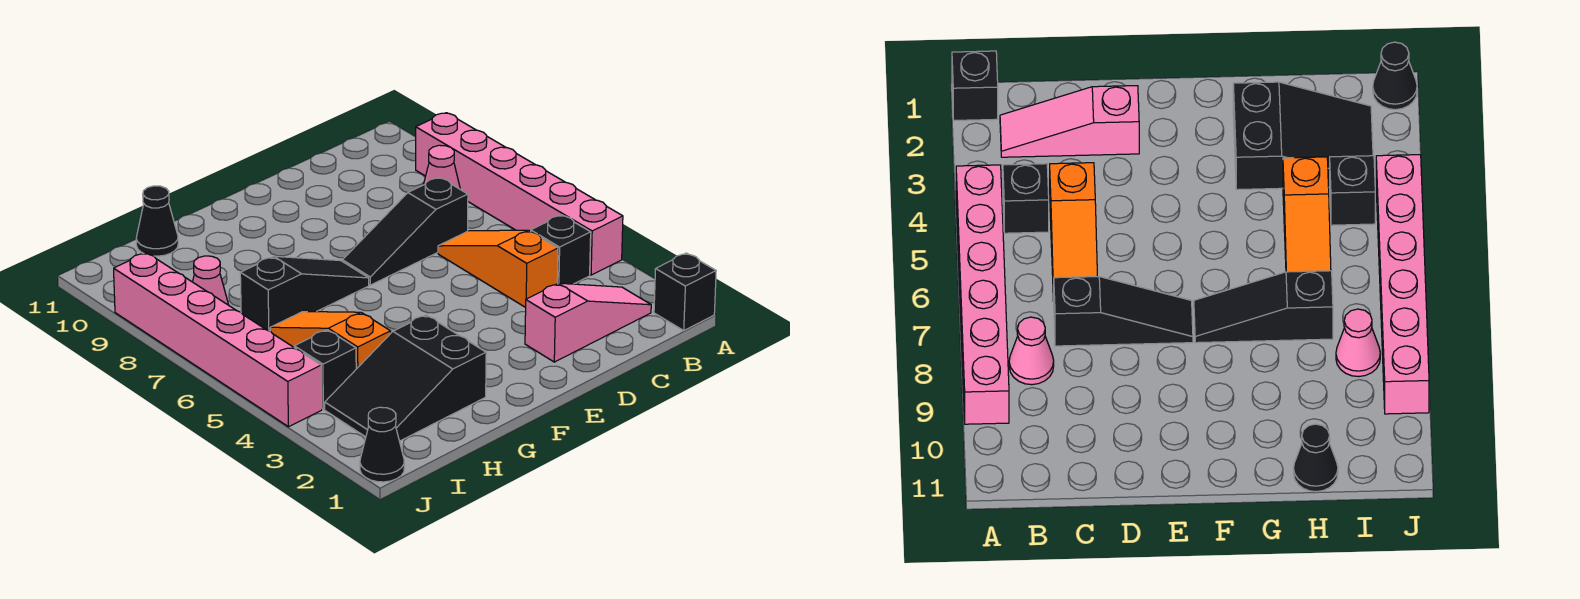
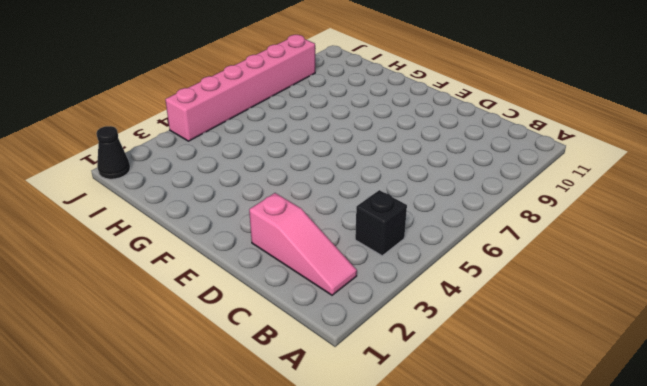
none -> black 1x1 brick [654,253,716,330]
none -> pink 1x6 brick [416,113,623,275]
none -> pink 1x1 cone [424,145,460,189]

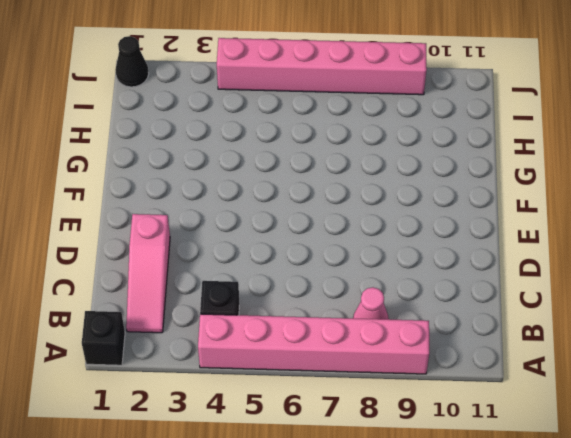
none -> orange 1x3 slope [438,230,558,308]
none -> black 1x3 slope [343,177,468,285]
none -> black 1x3 slope [240,256,369,331]

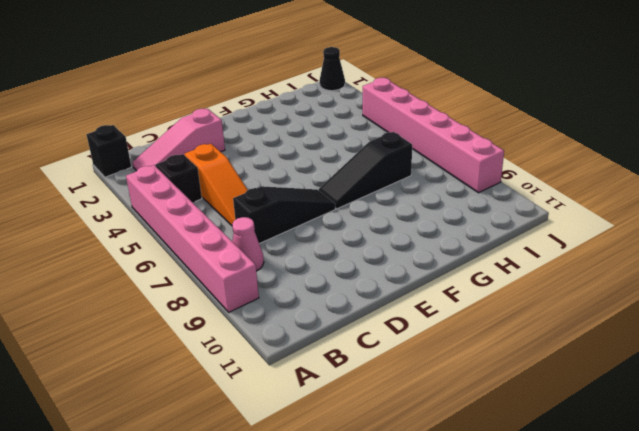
none -> black 2x3 slope [325,315,486,441]
none -> orange 1x3 slope [270,312,391,369]
none -> black 1x1 cone [136,186,178,256]

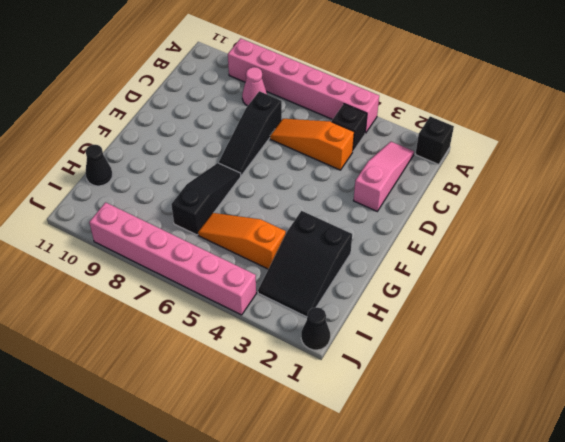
none -> black 1x1 brick [294,330,356,409]
none -> pink 1x1 cone [193,256,229,305]

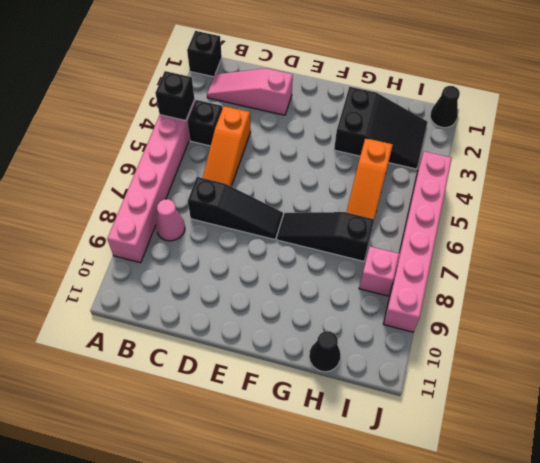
black 1x1 brick [155,71,195,121] -> black 1x1 brick moved to [294,330,356,409]
pink 1x1 brick [359,247,399,296] -> pink 1x1 cone [193,256,229,305]

